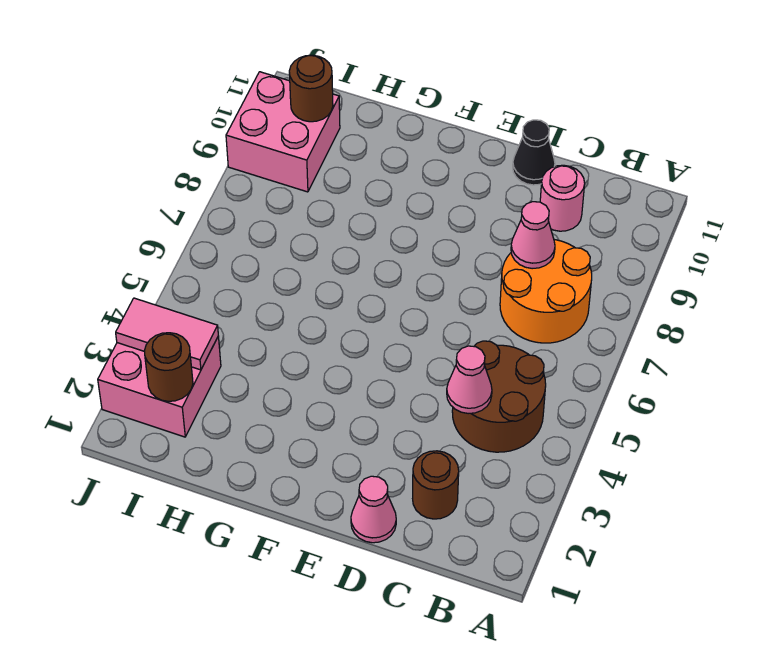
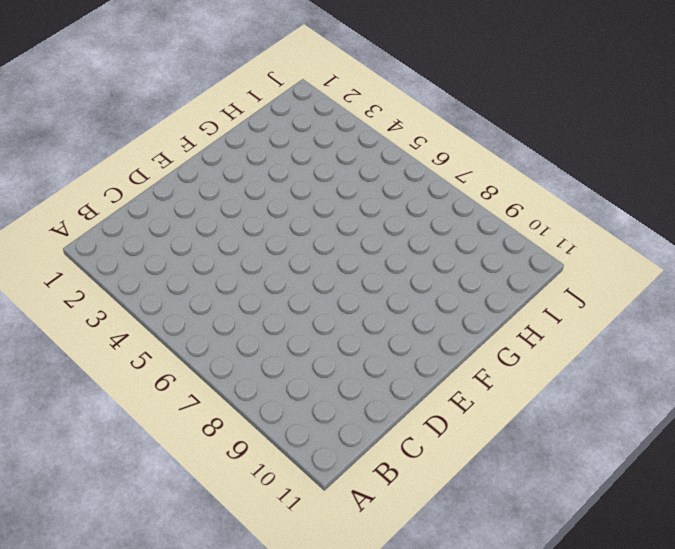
none -> brown 2x2 round brick [452,341,546,452]
none -> orange 2x2 round brick [500,240,592,343]
none -> brown 1x1 round brick [413,451,459,519]

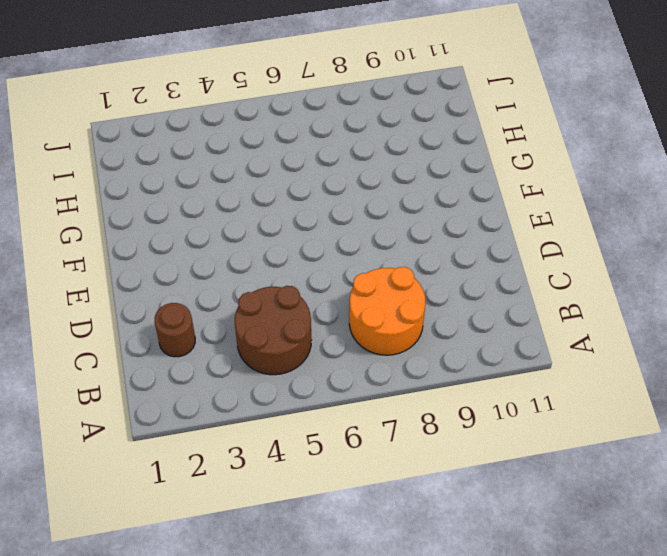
none -> pink 1x1 round brick [540,165,585,231]
none -> pink 1x1 cone [351,476,396,543]
none -> black 1x1 cone [513,120,555,185]

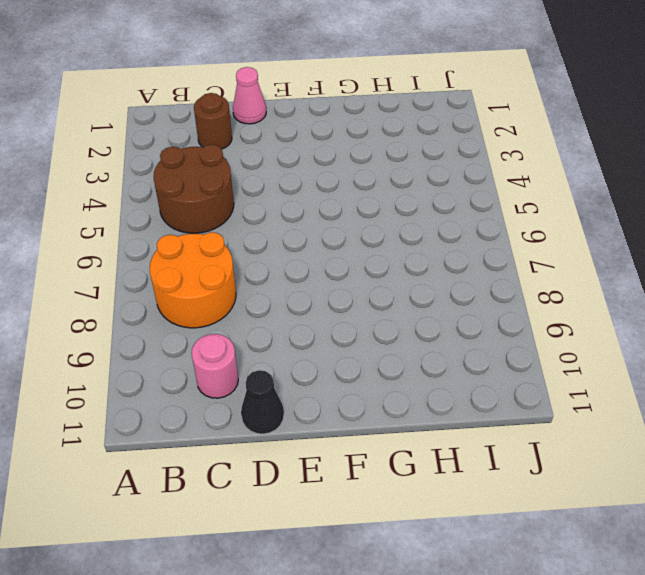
none -> pink 2x2 brick [98,336,221,437]
none -> pink 2x2 brick [226,72,340,192]
none -> pink 1x1 cone [447,346,492,414]

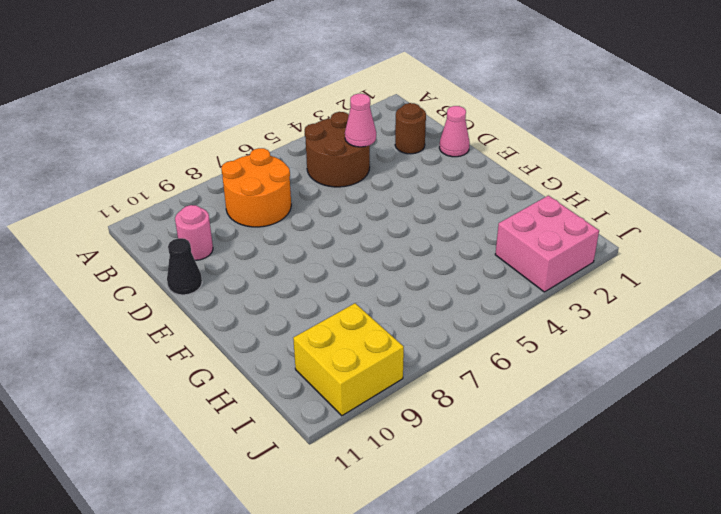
yellow 2x2 brick [293,303,404,416] -> pink 2x2 brick [226,72,340,192]
none -> pink 1x1 cone [511,202,555,269]
none -> brown 1x1 round brick [144,333,193,401]
none -> pink 1x2 tile [116,298,218,370]

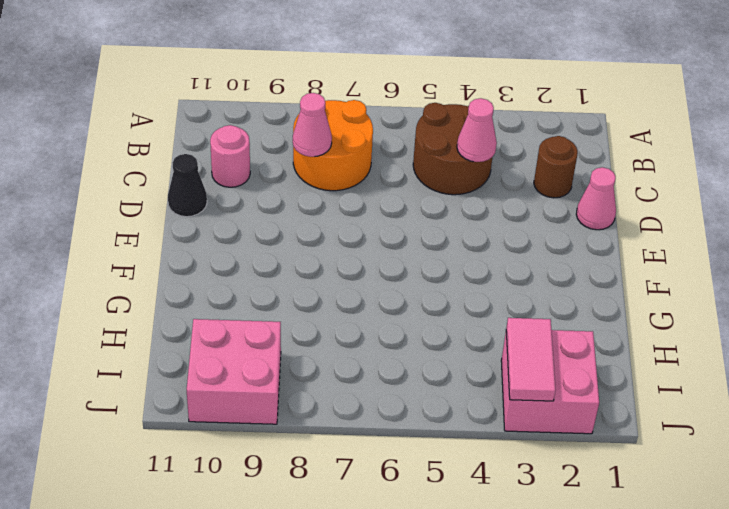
none -> brown 1x1 round brick [144,333,193,401]
none -> brown 1x1 round brick [289,55,333,122]

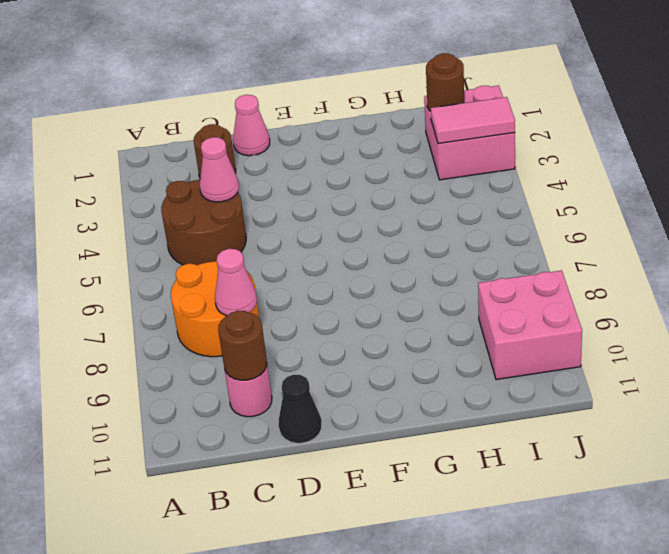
brown 1x1 round brick [218,311,267,380] -> brown 1x1 round brick moved to [289,55,333,122]

